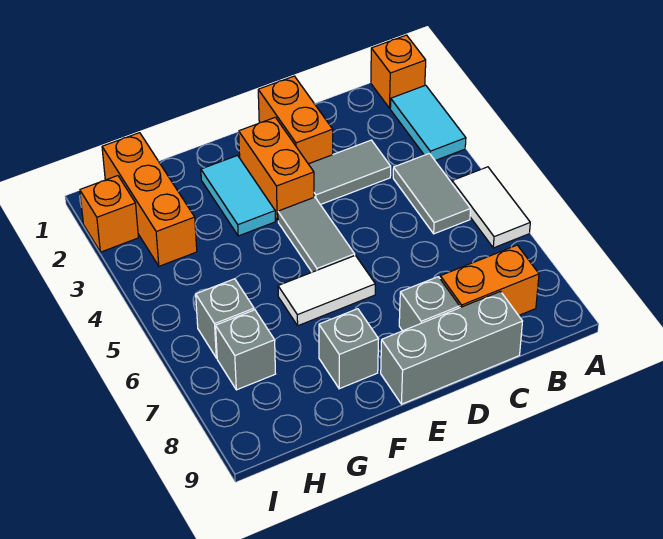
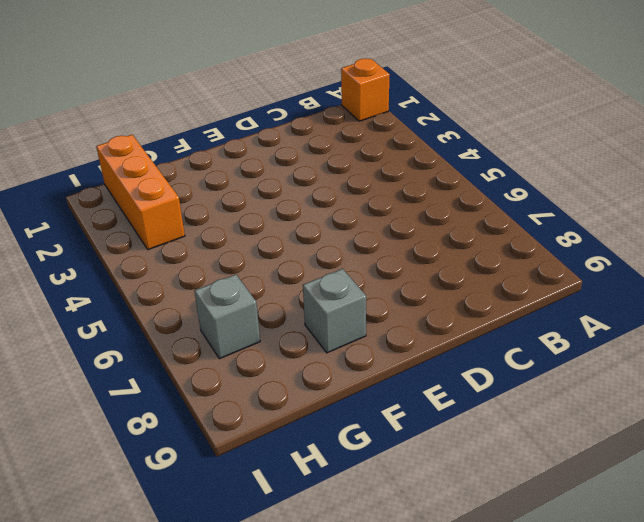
none -> cyan 1x2 tile [390,85,466,161]
none -> white 1x2 tile [452,167,530,248]
none -> grey 1x2 tile [393,153,471,234]

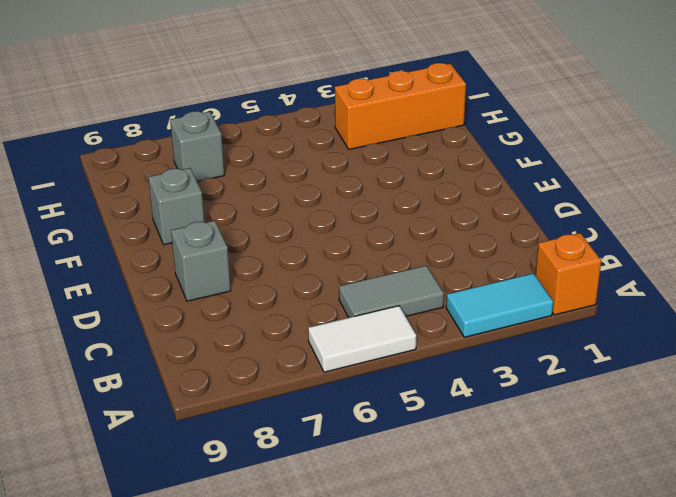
none -> orange 1x2 brick [440,245,539,316]
none -> grey 1x2 tile [309,140,391,205]
none -> grey 1x3 brick [381,292,523,404]

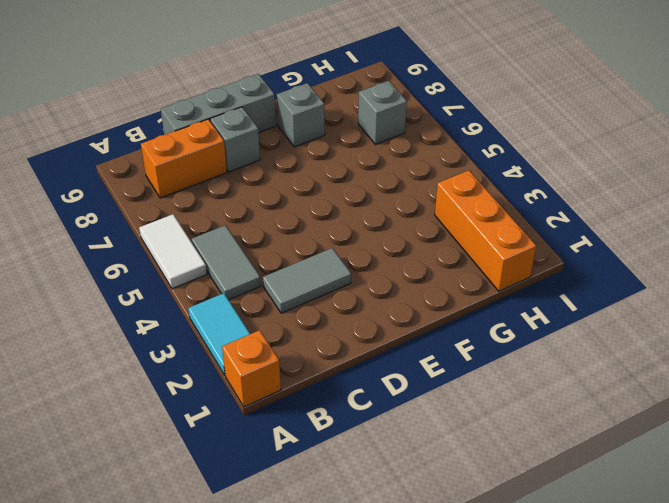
none -> orange 1x2 brick [258,76,333,164]
none -> orange 1x2 brick [239,117,314,221]
none -> grey 1x2 tile [278,197,355,272]

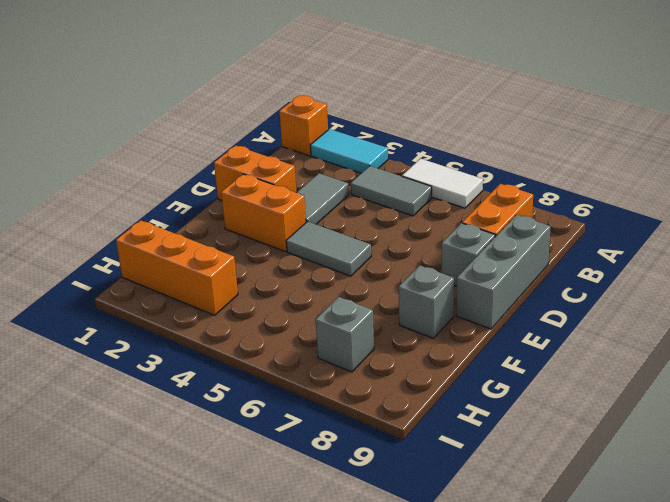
none -> white 1x2 tile [278,255,375,326]
none -> cyan 1x2 tile [201,156,275,236]
none -> grey 1x1 brick [196,279,254,358]

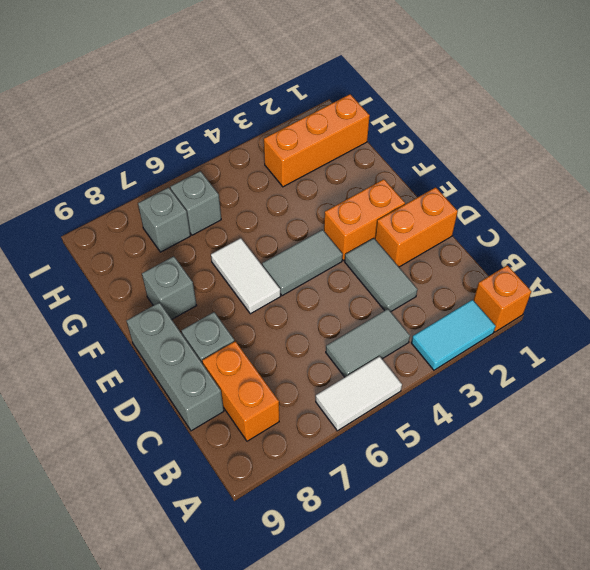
none -> cyan 1x2 tile [201,156,275,236]
none -> orange 1x1 brick [80,176,138,252]

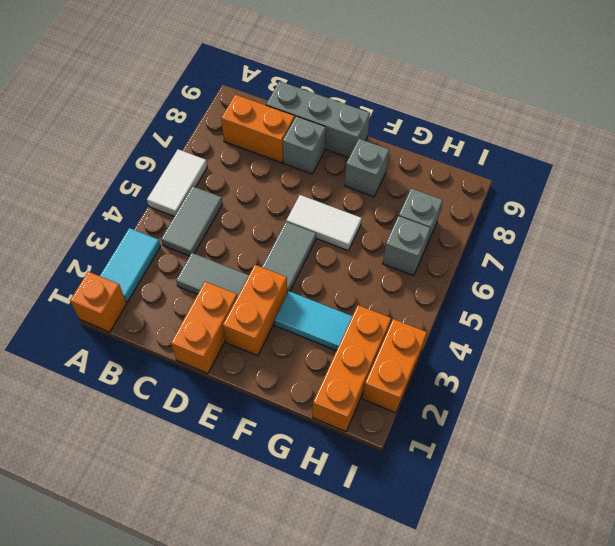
cyan 1x2 tile [275,291,352,351] -> cyan 1x2 tile turned to [201,156,275,236]
orange 1x2 brick [362,319,427,413] -> orange 1x1 brick [80,176,138,252]

